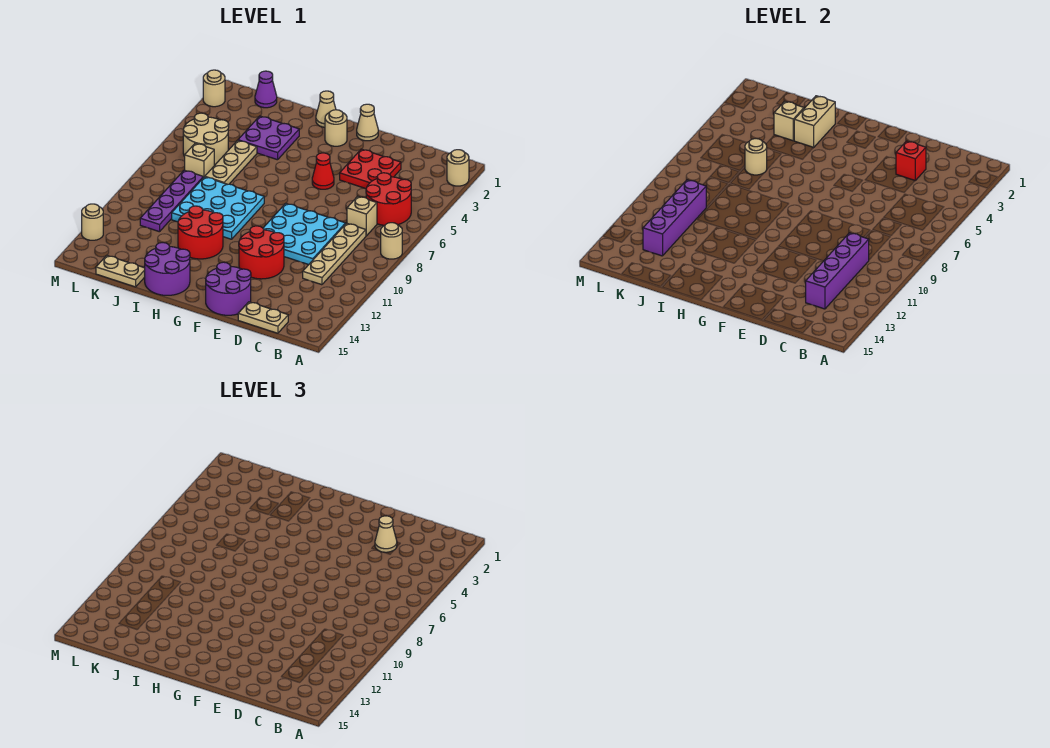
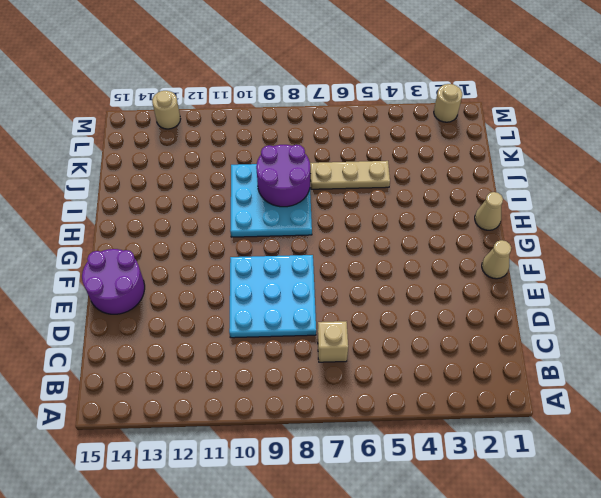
purple 2x2 round brick [256,145,310,207] -> purple 2x2 round brick moved to [145,243,190,295]
none -> tan 1x1 round brick [447,150,469,186]
none -> tan 1x1 round brick [381,223,402,259]
none -> red 2x2 round brick [366,173,411,226]
none -> tan 1x4 plate [303,223,366,285]

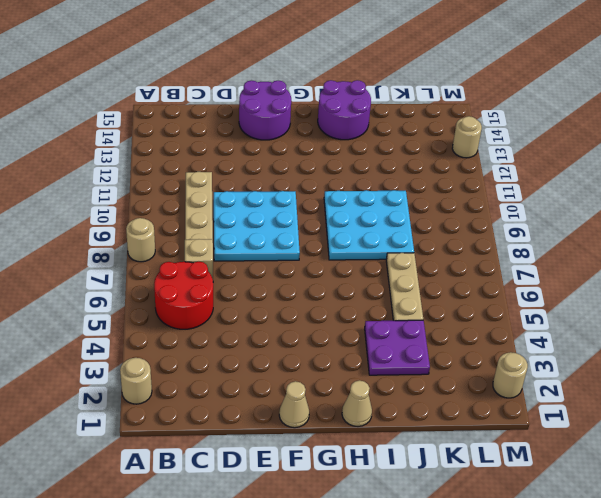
none -> tan 1x2 plate [238,302,288,333]
none -> red 2x2 plate [340,149,401,189]
none -> red 2x2 round brick [239,226,284,279]
none -> red 1x1 cone [312,153,334,189]

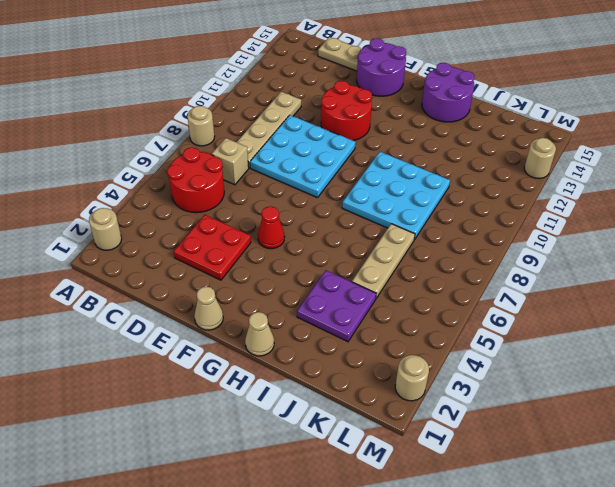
none -> tan 1x1 round brick [325,110,347,146]
none -> red 2x2 round brick [178,206,223,259]
none -> tan 1x2 plate [96,255,145,287]
none -> purple 1x1 cone [255,71,277,108]

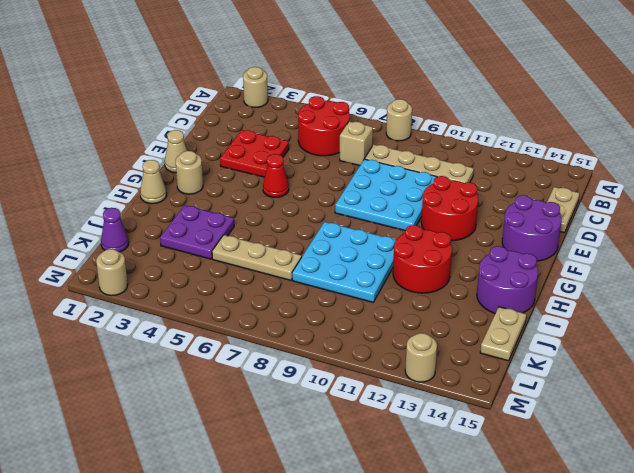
none -> tan 2x2 round brick [183,113,229,165]
none -> tan 1x1 brick [185,143,214,178]
none -> purple 1x4 plate [140,170,203,232]
none -> purple 1x4 brick [806,233,869,309]

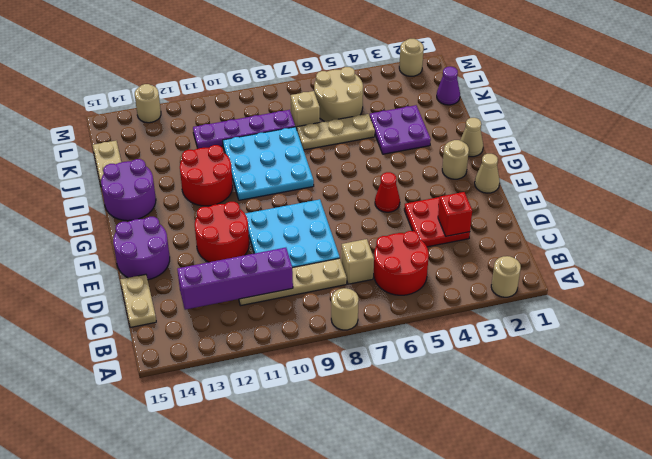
none -> tan 1x2 brick [794,96,835,148]
none -> tan 1x1 brick [774,101,804,141]
none -> tan 1x1 round brick [745,139,767,175]
none -> purple 1x4 brick [643,180,706,256]

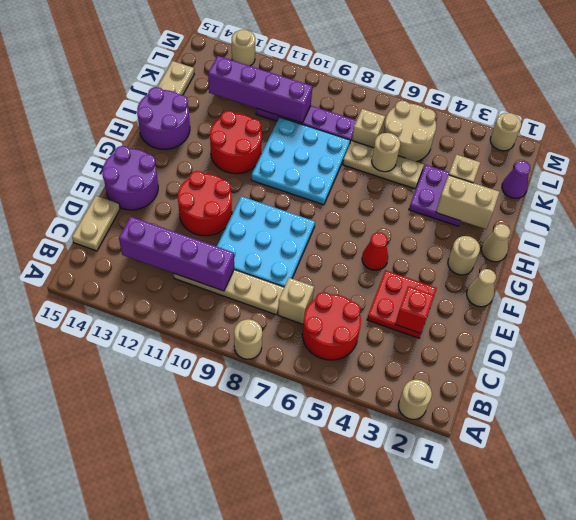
none -> tan 1x1 cone [375,516,397,552]

